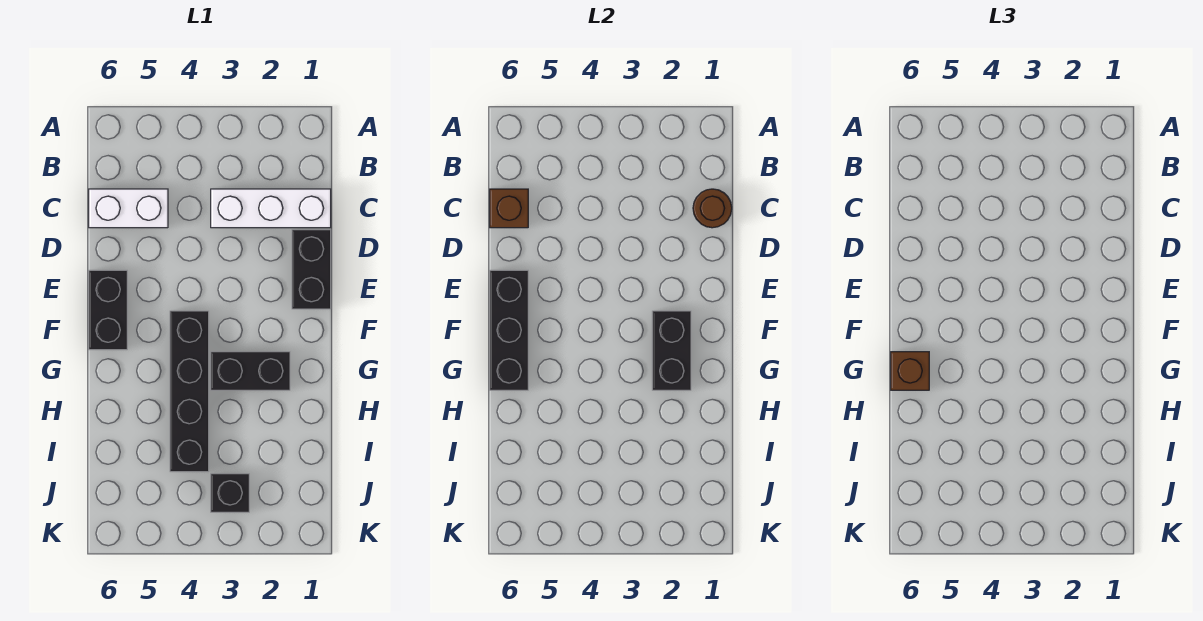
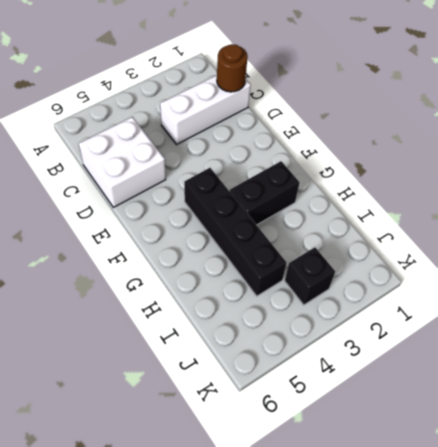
white 2x2 brick [79,117,166,207] -> white 1x2 brick [89,189,168,228]
none -> black 1x2 brick [292,230,331,309]
none -> black 1x2 brick [89,270,127,350]
none -> brown 1x1 brick [490,189,528,228]

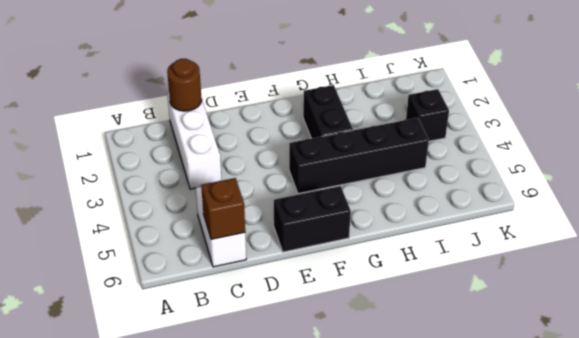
none -> black 1x2 brick [292,230,331,309]
none -> black 1x3 brick [490,270,528,390]
none -> black 1x2 brick [652,311,691,390]

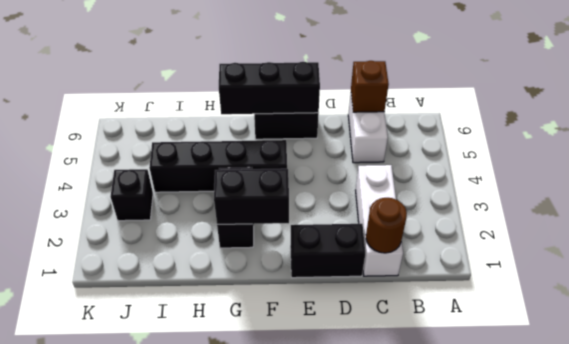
none -> brown 1x1 brick [891,352,929,390]

